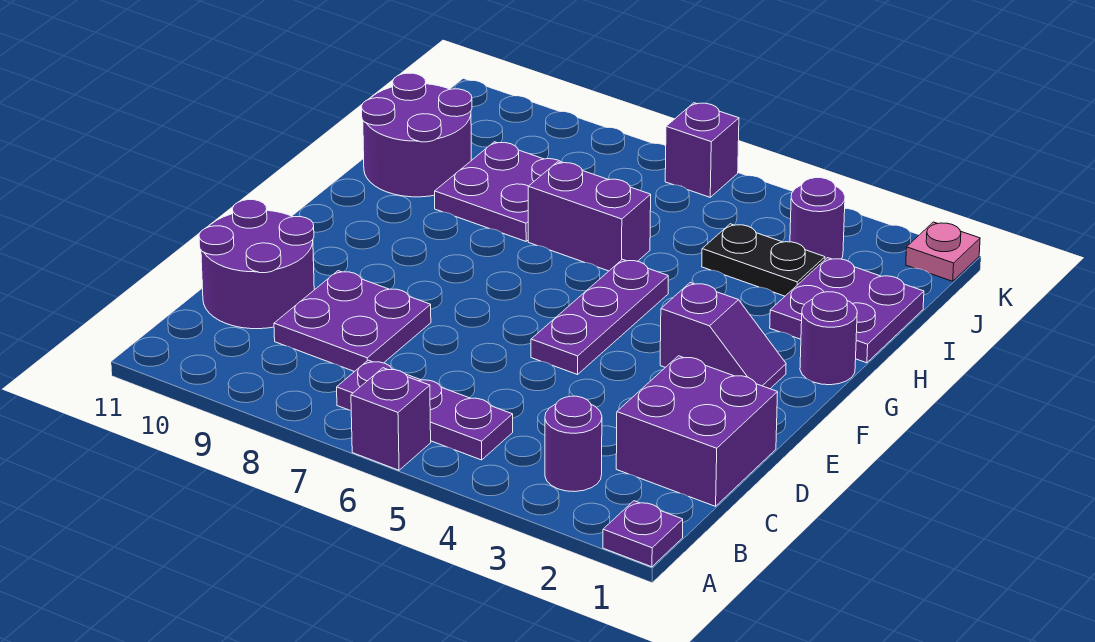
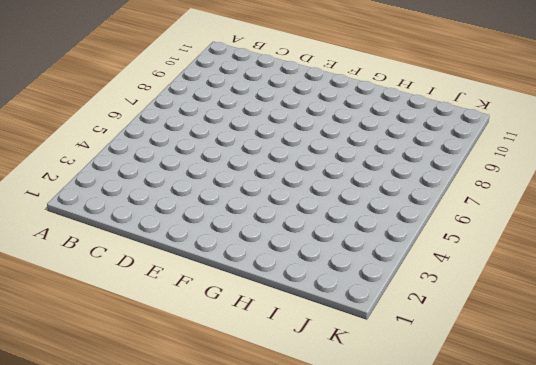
none -> purple 1x1 plate [603,501,683,567]
none -> purple 1x1 brick [351,368,431,470]
none -> purple 1x1 round brick [545,396,602,492]

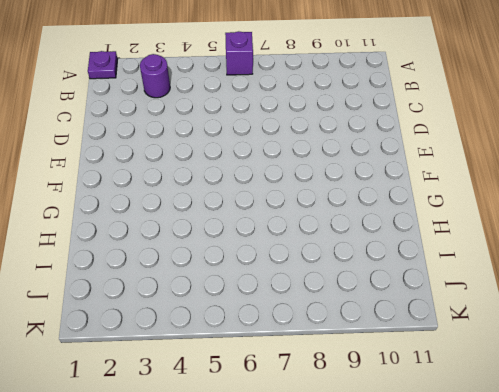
none -> purple 1x3 plate [337,360,513,460]
none -> purple 2x2 brick [616,356,778,506]
none -> purple 2x2 plate [274,271,431,372]

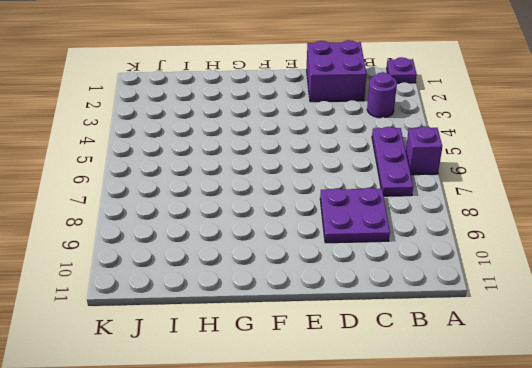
none -> purple 2x2 round brick [199,200,314,329]
none -> purple 1x3 plate [531,259,668,375]
none -> purple 1x2 slope [660,283,786,389]

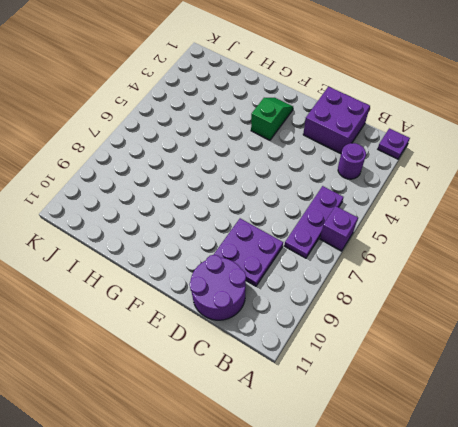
green 1x2 slope [251,98,293,140] -> purple 1x2 slope [660,283,786,389]
none -> purple 1x3 plate [531,259,668,375]
none -> purple 1x1 round brick [800,292,857,385]
none -> purple 2x2 plate [770,258,924,363]

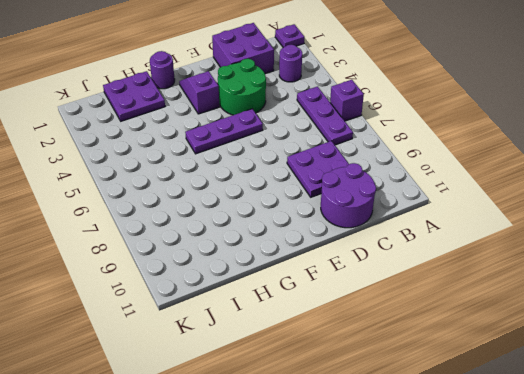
green 2x2 round brick [218,59,266,115] -> none
none -> purple 1x2 brick [528,162,651,271]
none -> purple 2x2 plate [435,142,562,241]
none -> purple 2x2 round brick [361,73,472,197]

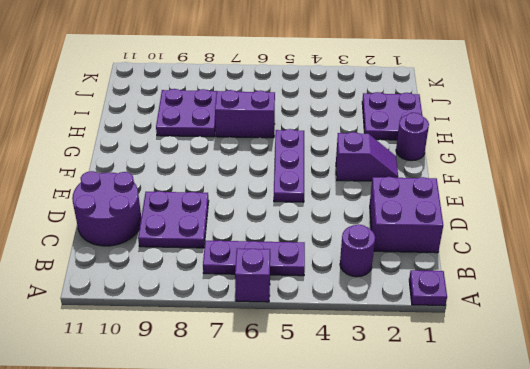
none -> purple 2x2 round brick [361,73,472,197]
none -> black 1x2 plate [702,224,825,296]
none -> purple 1x1 round brick [790,178,845,259]

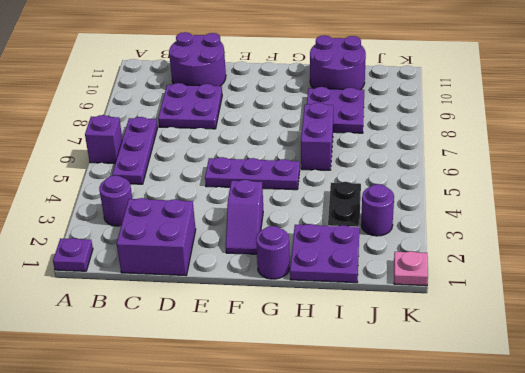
none -> purple 1x1 brick [665,103,739,197]

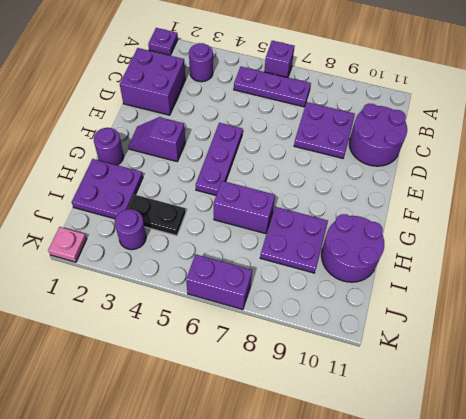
purple 1x2 brick [186,254,252,310] -> purple 1x1 brick [665,103,739,197]

